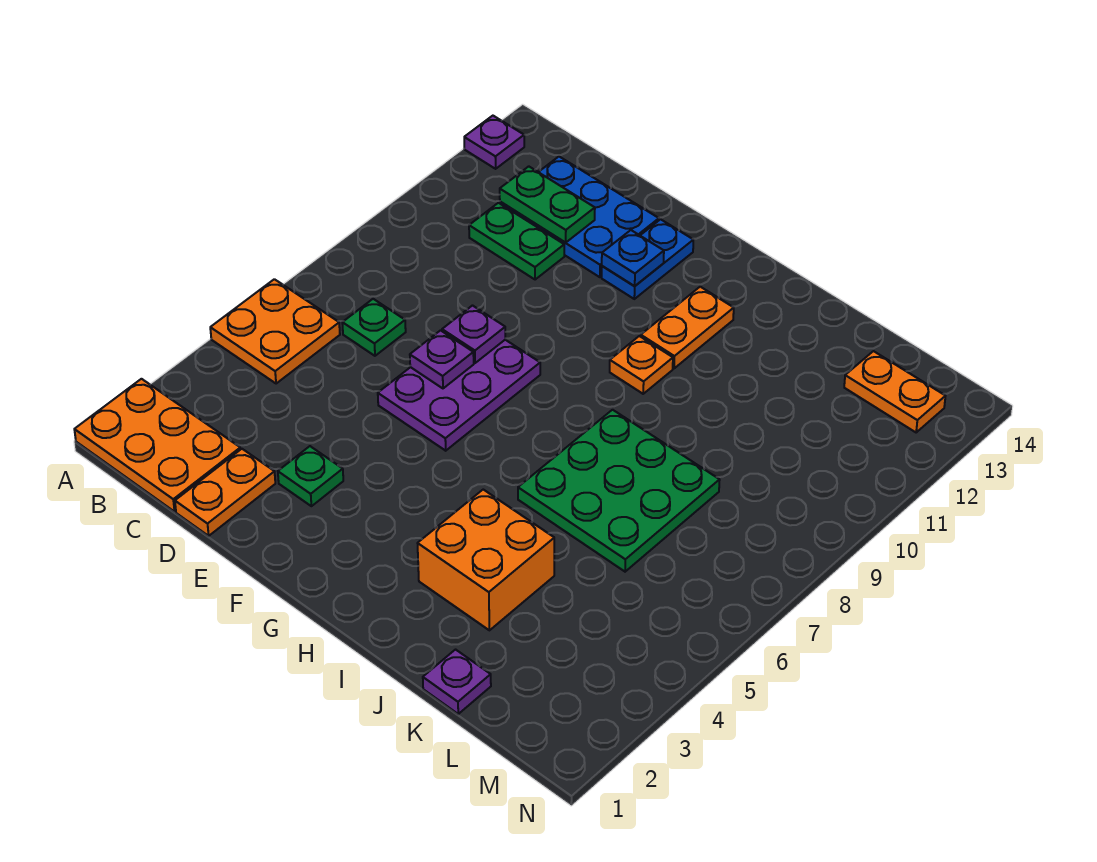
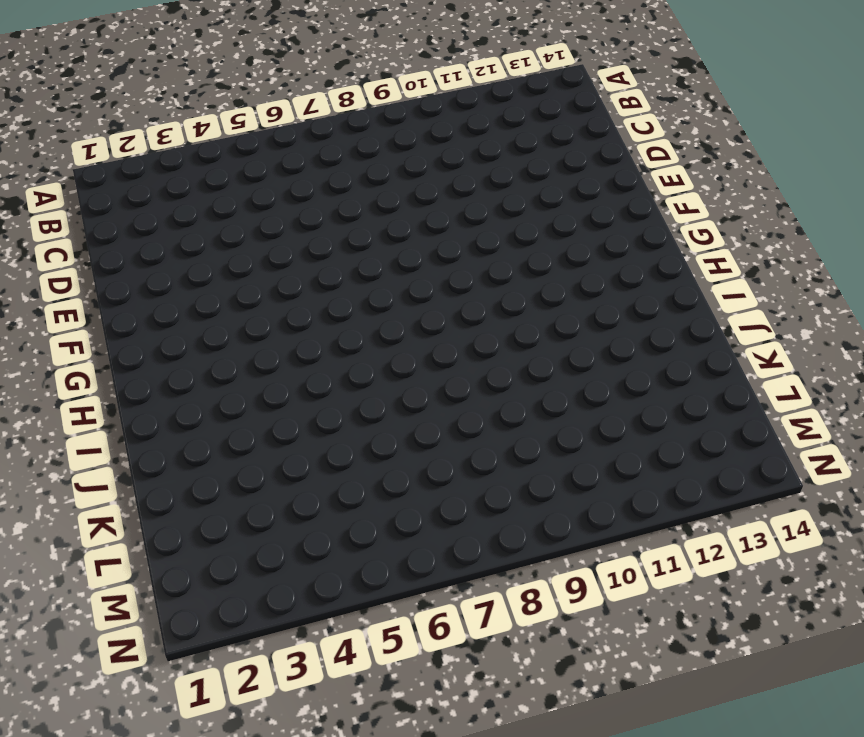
none -> orange 2x3 plate [74,379,240,512]
none -> orange 2x2 plate [210,279,340,384]
none -> purple 1x1 plate [464,116,524,169]

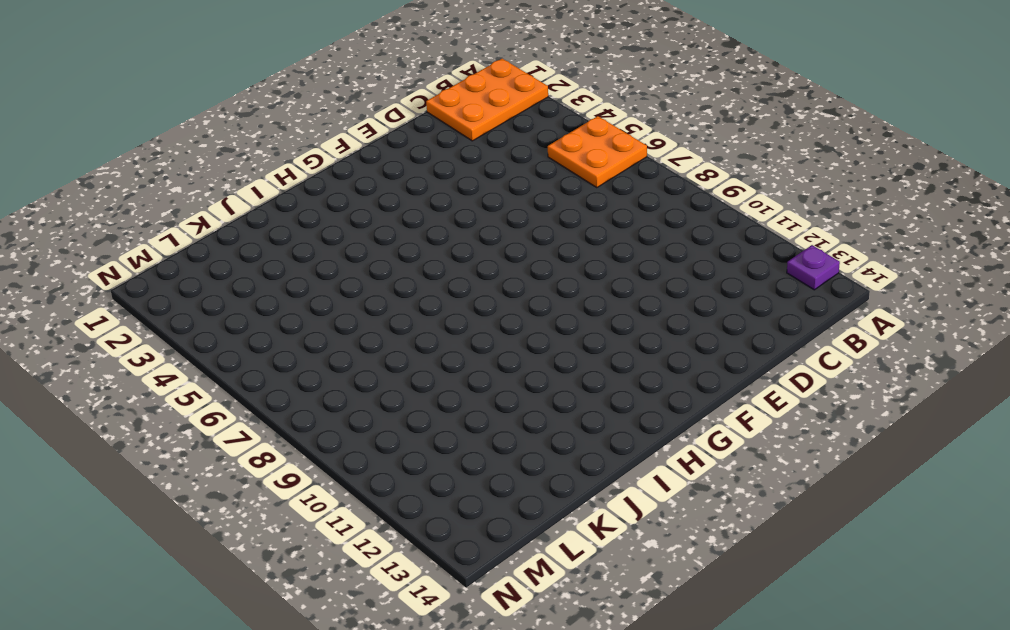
none -> green 1x1 plate [342,299,406,356]
none -> green 1x2 plate [469,203,564,280]
none -> blue 2x3 plate [500,157,659,277]

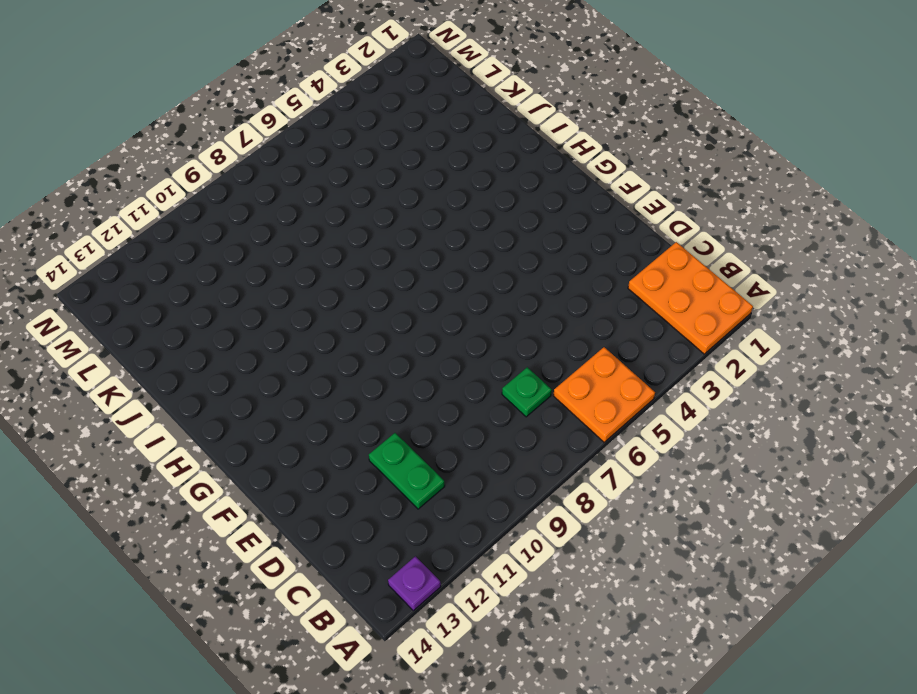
none -> blue 2x3 plate [500,157,659,277]
none -> orange 1x2 plate [175,449,275,536]
none -> green 1x1 plate [278,446,343,506]

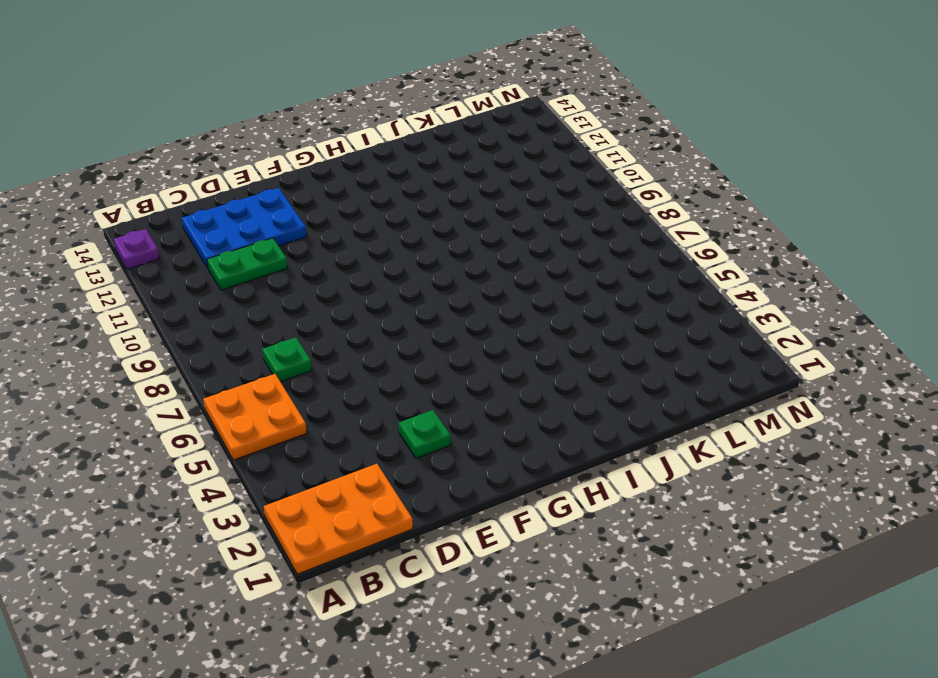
none -> orange 1x2 plate [175,449,275,536]
none -> purple 2x3 plate [378,340,540,451]
none -> blue 1x2 plate [602,219,693,299]

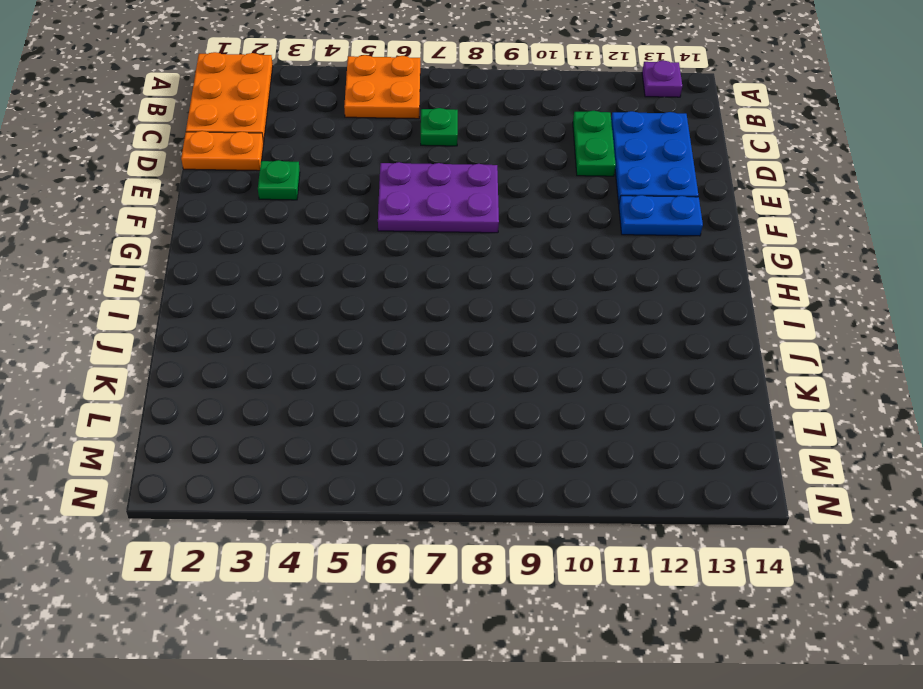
none -> orange 1x1 plate [610,336,673,394]
none -> orange 1x2 plate [641,287,734,368]
none -> orange 2x2 brick [418,490,554,630]

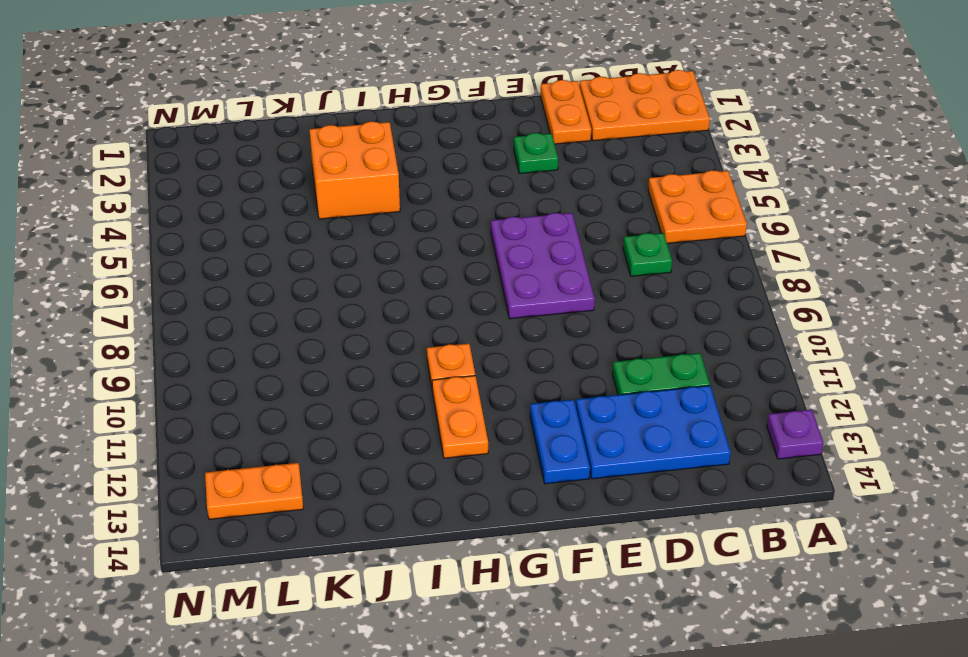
none -> green 3x3 plate [518,410,720,572]
none -> purple 1x1 plate [423,650,491,714]
none -> green 1x2 plate [500,166,595,243]

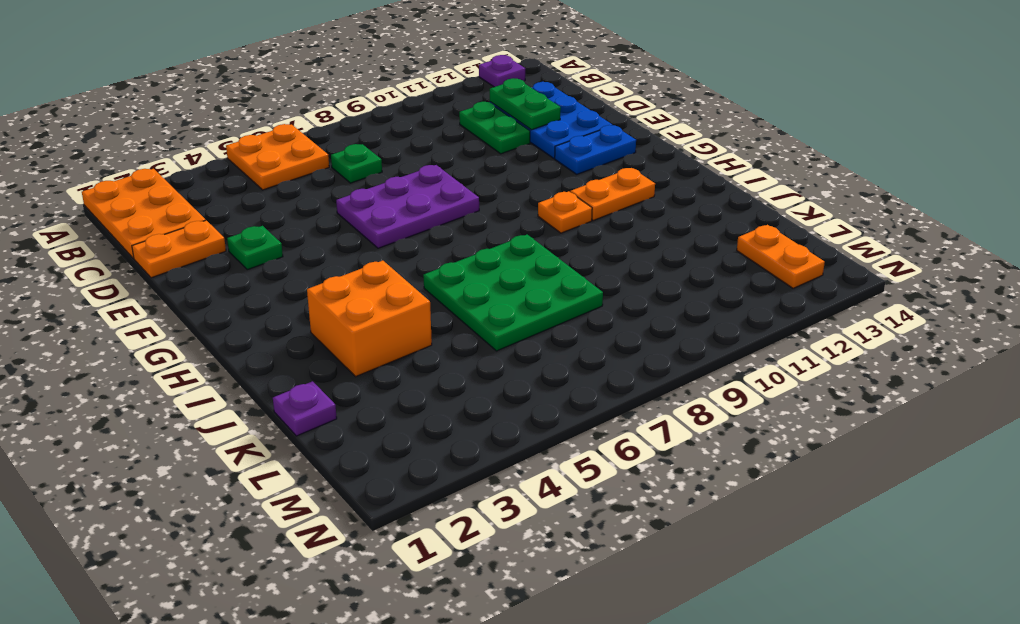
none -> purple 1x1 plate [410,330,474,388]
none -> purple 1x1 plate [442,306,505,363]
none -> blue 1x1 plate [602,230,664,286]

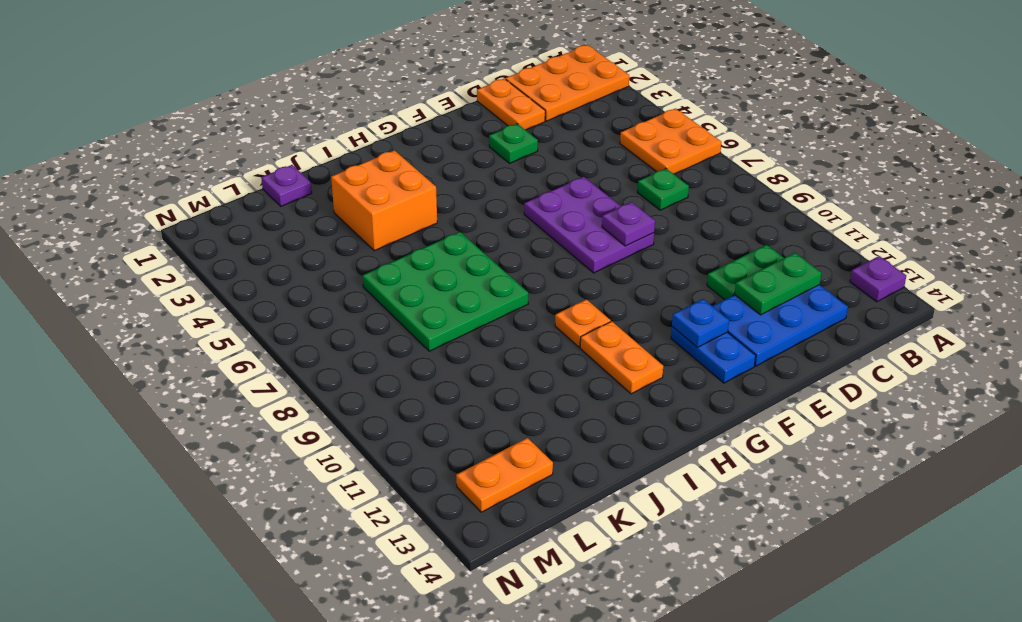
none -> purple 1x1 plate [410,330,474,388]

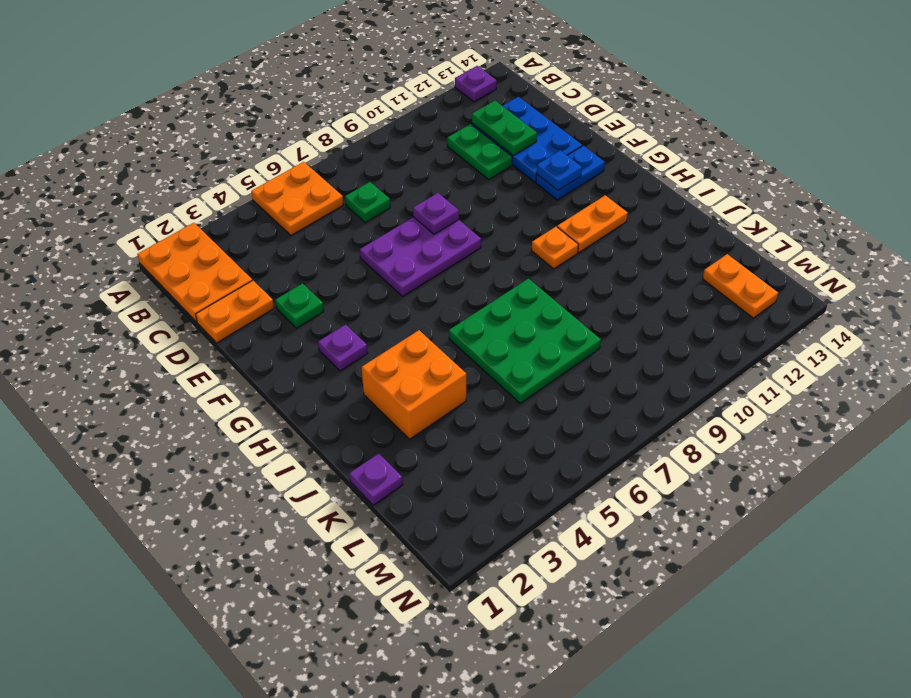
purple 1x1 plate [318,325,368,371] -> purple 1x1 plate moved to [410,330,474,388]

